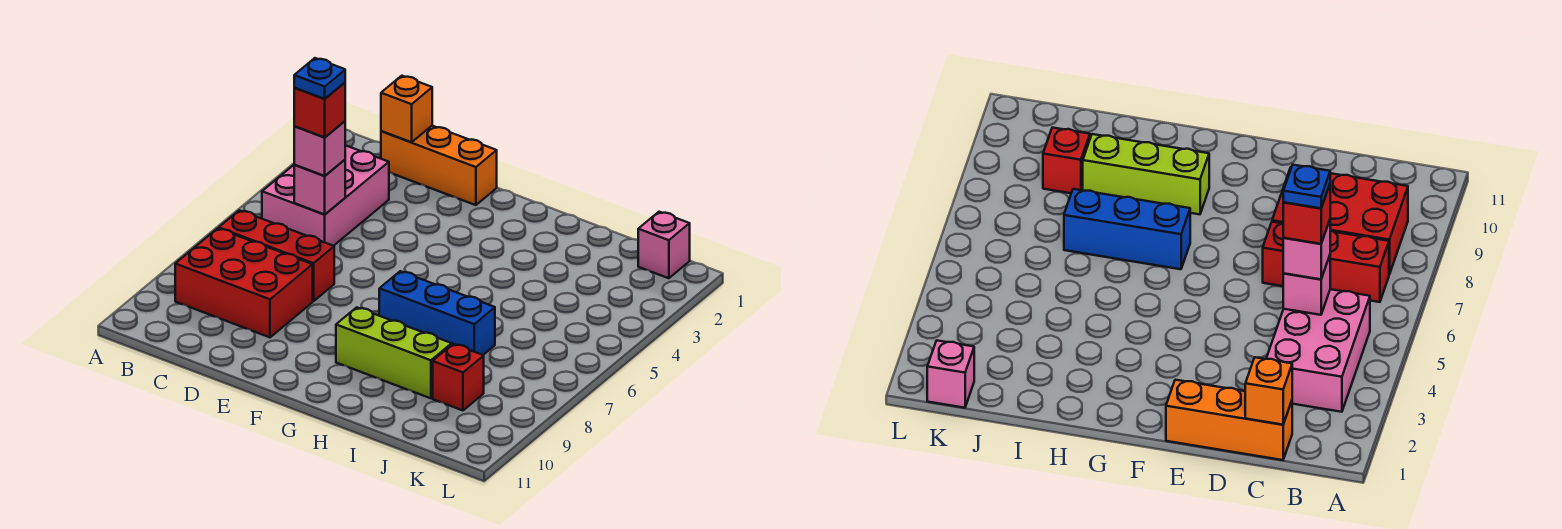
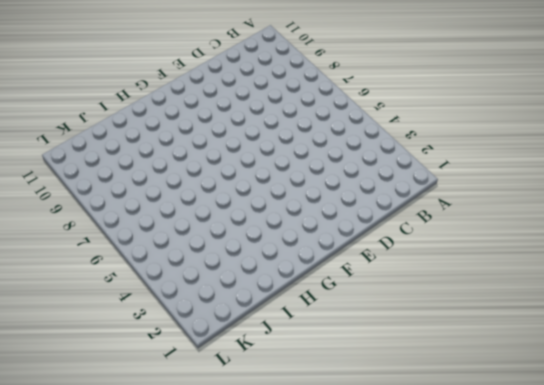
none -> pink 2x3 brick [262,145,389,246]
none -> red 1x3 brick [219,210,334,301]
none -> red 2x3 brick [175,228,313,337]

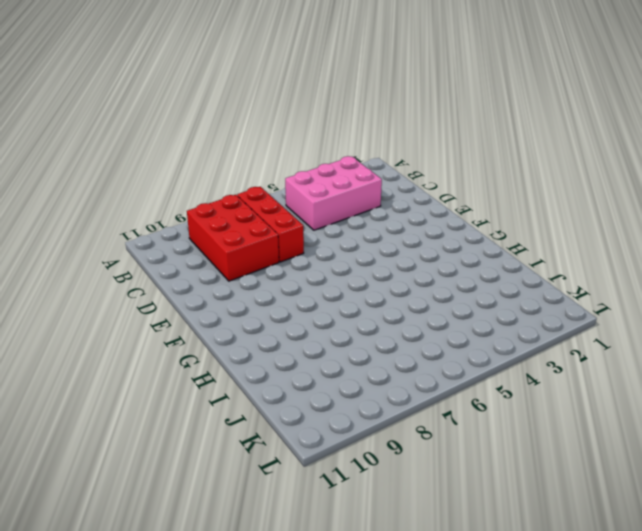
none -> orange 1x3 brick [381,126,497,205]
none -> blue 1x3 brick [379,271,495,355]
none -> lime 1x3 brick [336,307,452,398]

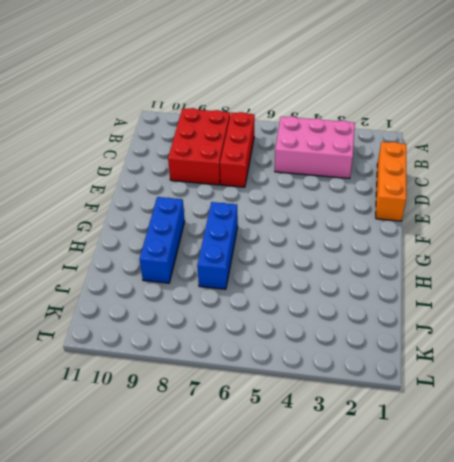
blue 1x3 brick [139,197,185,283] -> lime 1x3 brick [336,307,452,398]
none -> red 1x1 brick [433,344,484,410]
none -> pink 1x1 brick [638,212,690,278]
none -> orange 1x1 brick [381,76,432,142]

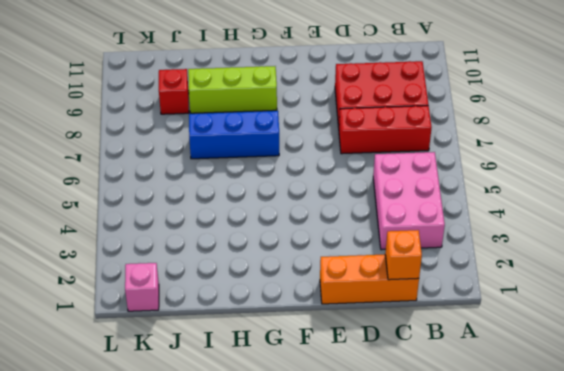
none -> pink 1x1 brick [294,160,345,215]
none -> pink 1x1 brick [294,121,345,176]
none -> red 1x1 brick [294,83,345,138]

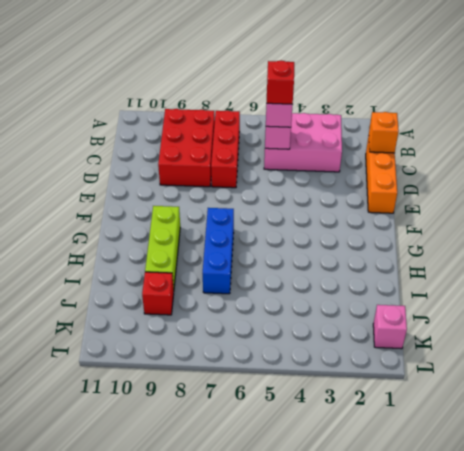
none -> blue 1x1 plate [294,58,345,99]

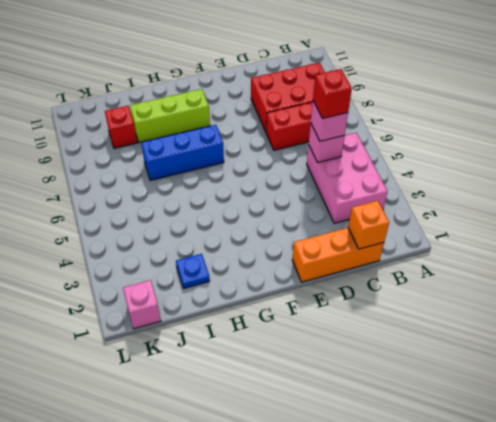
blue 1x1 plate [176,254,210,288] -> blue 1x1 plate moved to [294,58,345,99]

